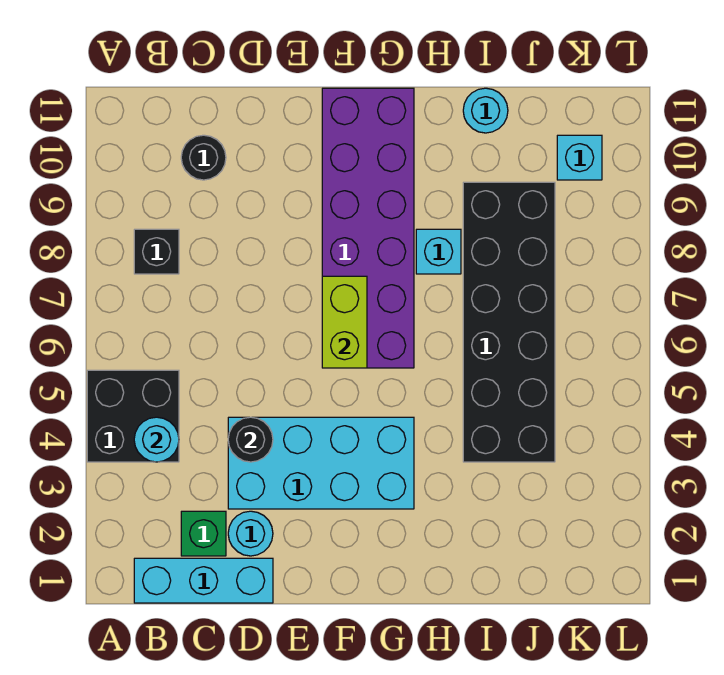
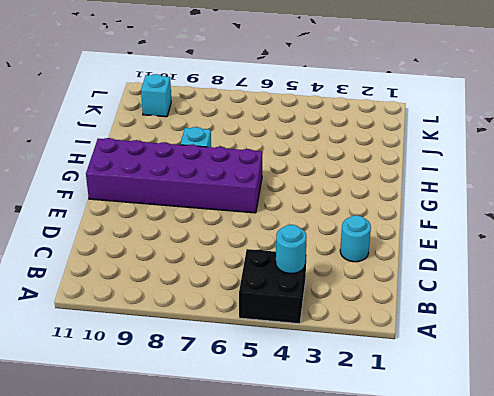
none -> cyan 1x3 brick [134,558,273,603]
none -> black 1x1 brick [134,229,179,274]
none -> green 1x1 brick [181,511,226,556]

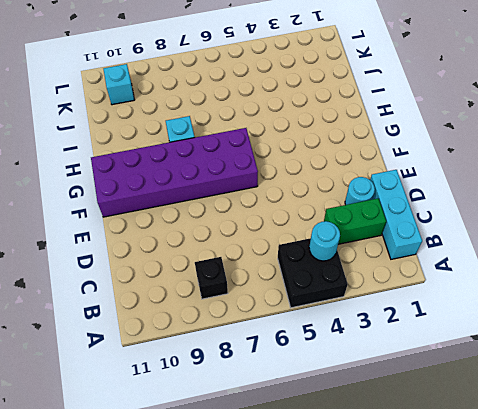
green 1x2 brick [324,199,386,244] -> green 1x1 brick [181,511,226,556]
none -> black 1x1 round brick [181,135,226,180]
none -> cyan 2x4 brick [228,417,414,509]
none -> black 2x6 brick [463,182,555,462]

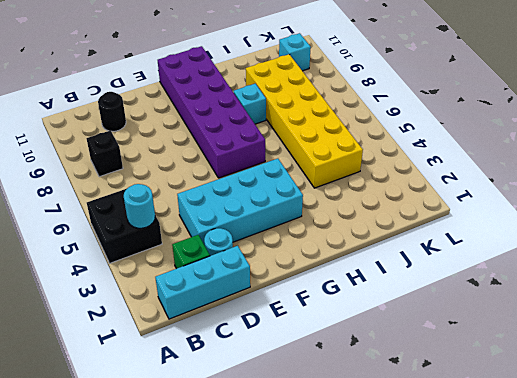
yellow 2x6 brick [246,54,363,188] -> black 2x6 brick [463,182,555,462]
none -> cyan 1x1 round brick [463,88,508,133]
none -> black 1x1 round brick [228,417,273,462]
none -> lime 1x2 brick [322,276,367,368]

